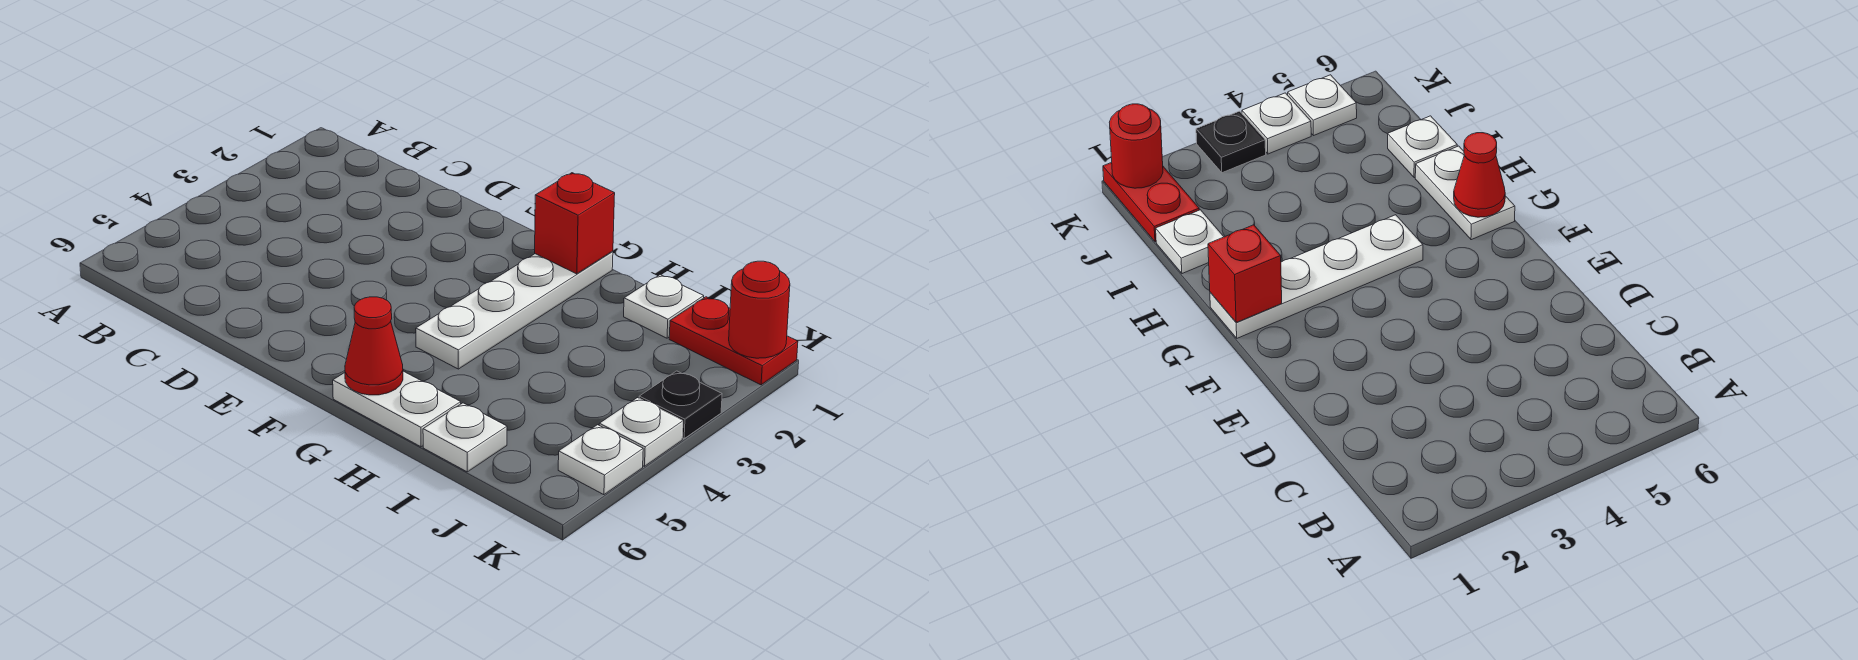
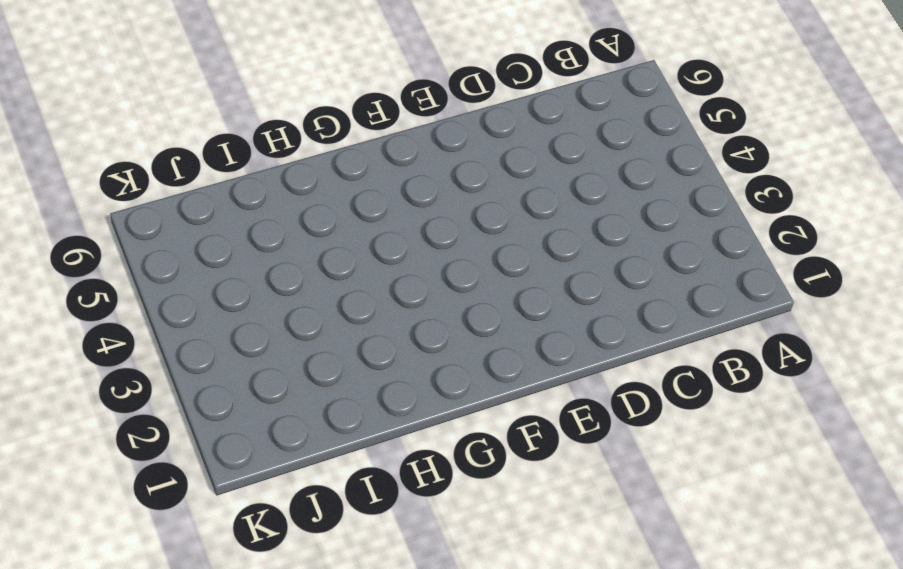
none -> white 1x4 plate [416,251,613,369]
none -> white 1x2 plate [333,371,461,447]

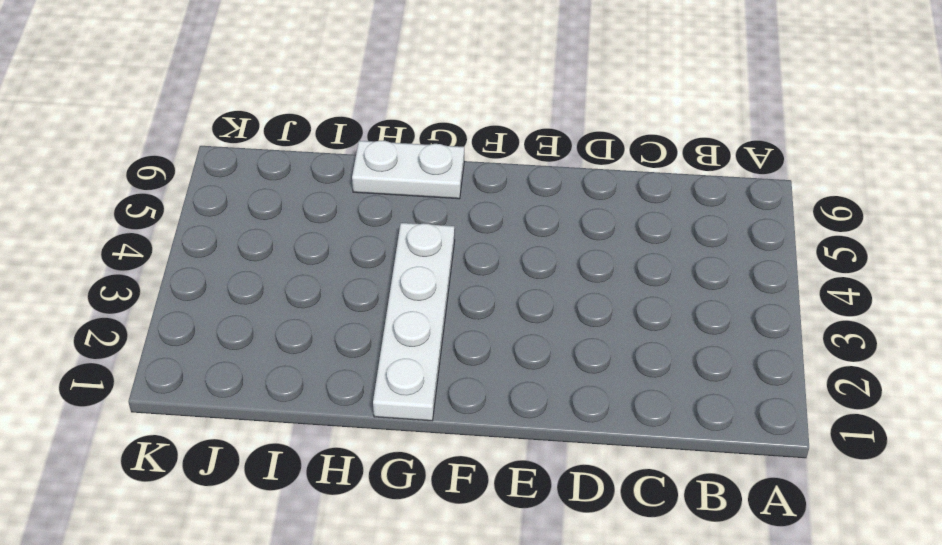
none -> white 1x1 plate [624,275,704,338]
none -> white 1x1 plate [423,403,507,472]

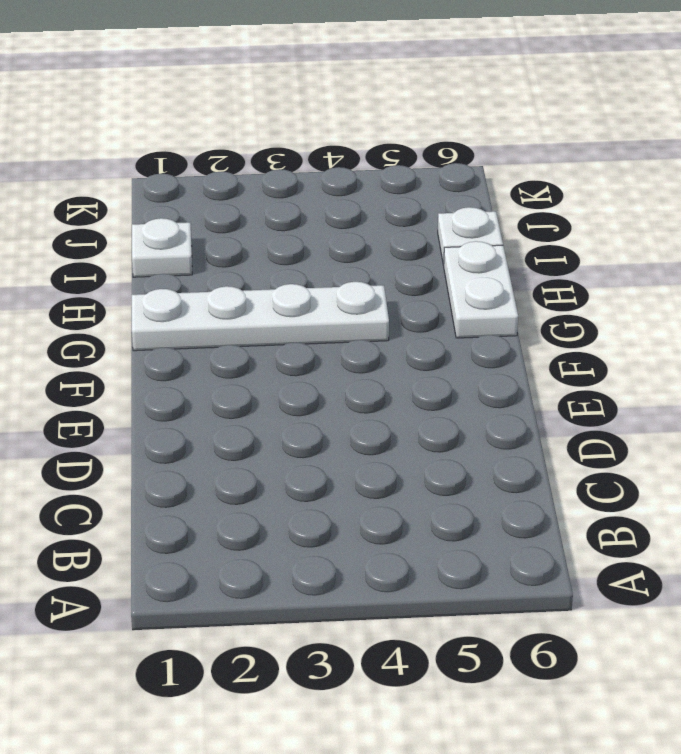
none -> red 1x2 plate [669,297,798,385]
none -> black 1x1 plate [639,371,722,438]

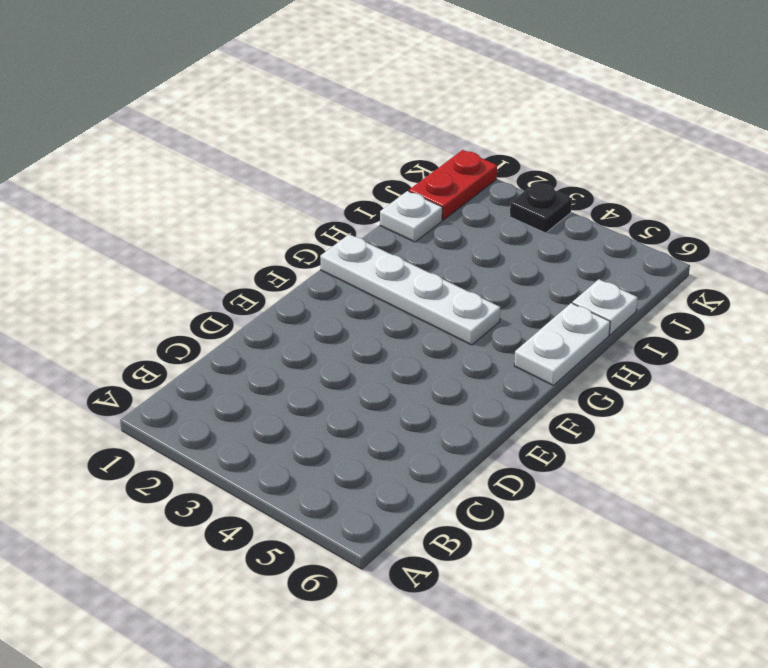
none -> white 1x1 plate [599,398,683,466]
none -> white 1x1 plate [558,425,643,495]

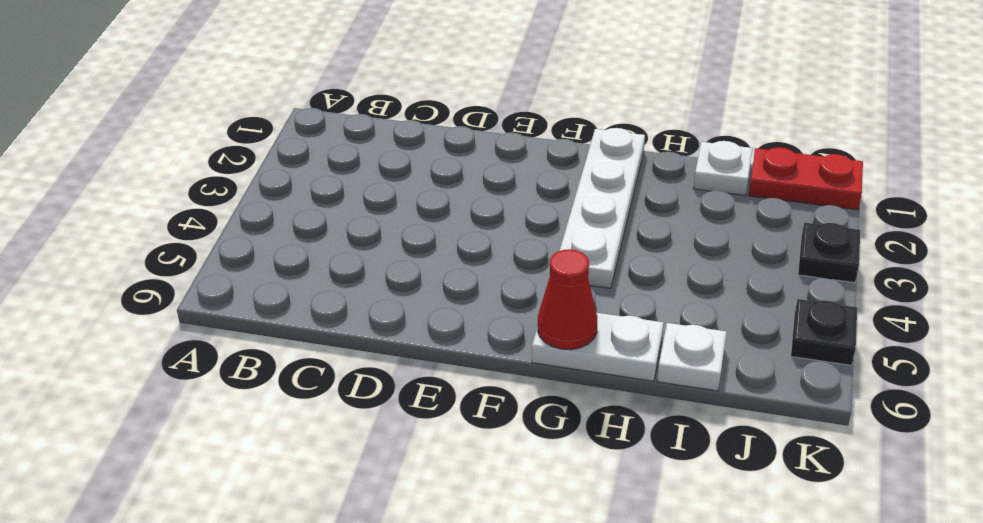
black 1x1 plate [791,299,857,365] -> white 1x1 plate [558,425,643,495]
none -> white 1x1 plate [599,398,683,466]
none -> red 1x1 brick [535,173,615,274]

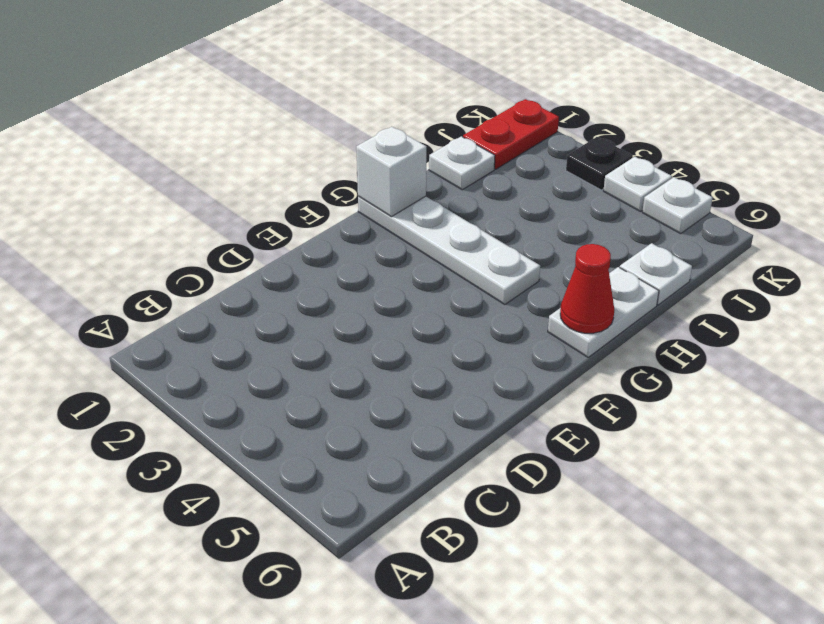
white 1x1 brick [356,127,426,217] -> red 1x1 brick [535,173,615,274]
none -> red 1x1 round brick [729,261,790,358]

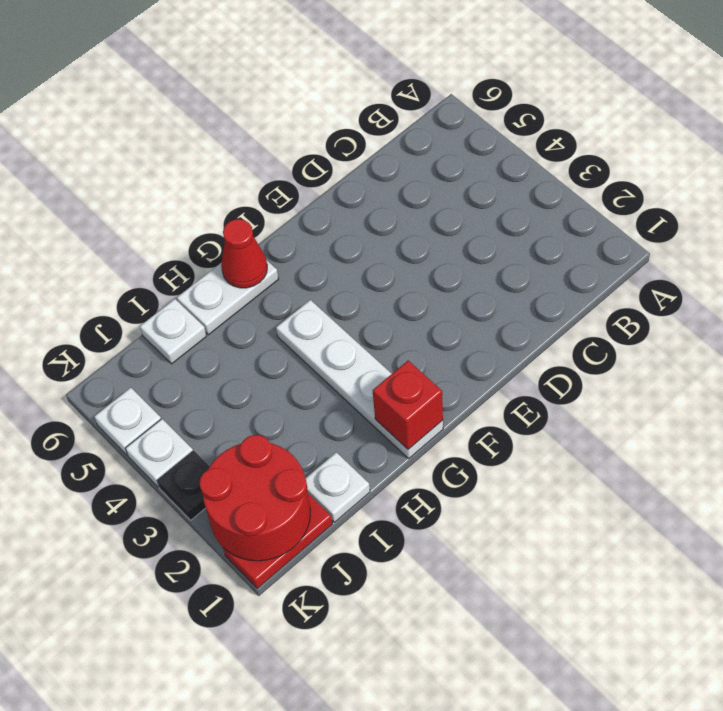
red 2x2 round brick [199,435,310,561] -> red 1x1 round brick [729,261,790,358]

